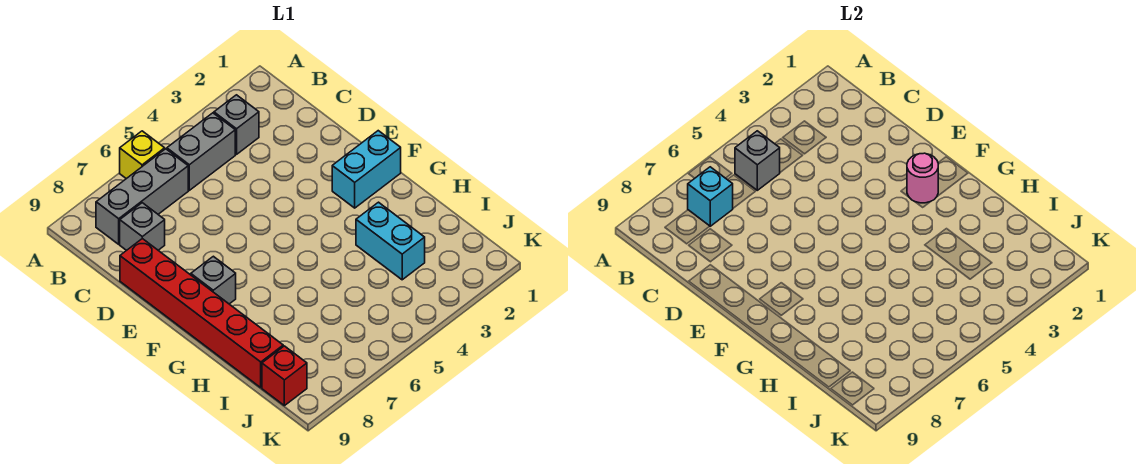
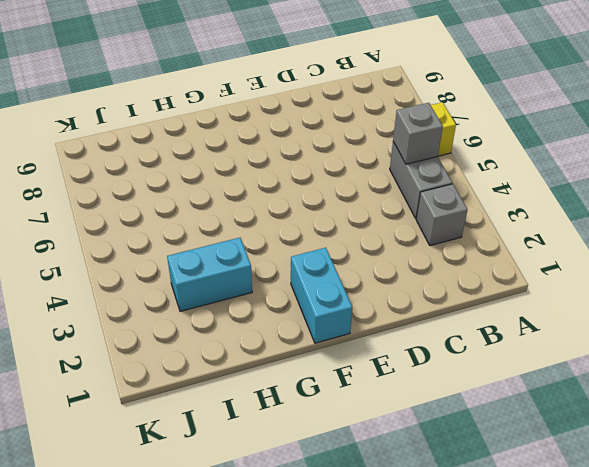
none -> grey 1x3 brick [96,149,188,244]
none -> grey 1x1 brick [120,203,165,251]
none -> red 1x6 brick [120,239,283,388]

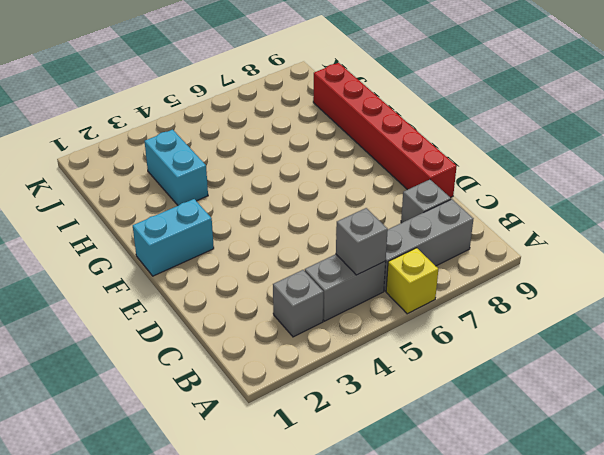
none -> grey 1x1 brick [191,256,236,304]
none -> red 1x1 brick [262,346,307,406]
none -> cyan 1x1 brick [688,167,733,226]

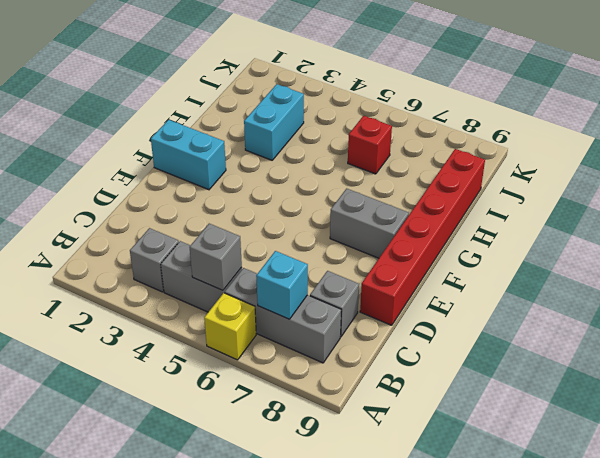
grey 1x2 brick [330,189,409,258] -> grey 1x1 brick [191,256,236,304]
red 1x1 brick [348,116,392,174] -> red 1x1 brick moved to [262,346,307,406]
none -> pink 1x1 round brick [907,153,938,203]

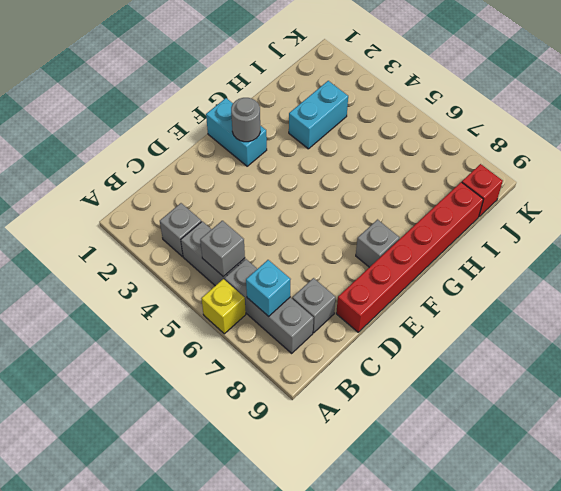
grey 1x1 round brick [231,98,260,142] -> pink 1x1 round brick [907,153,938,203]

